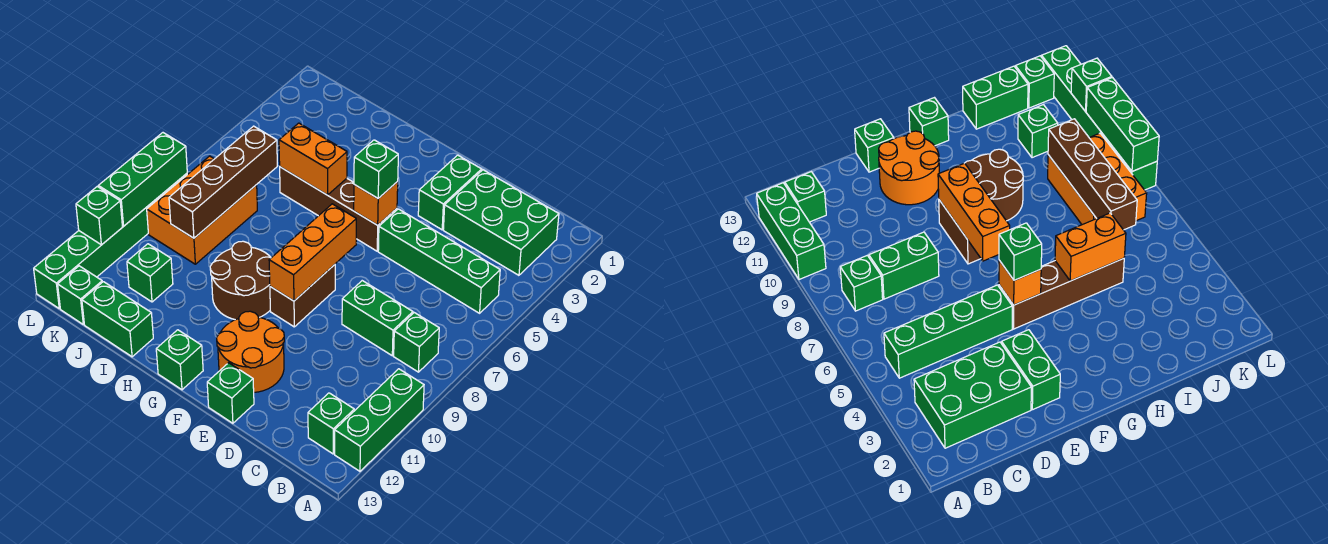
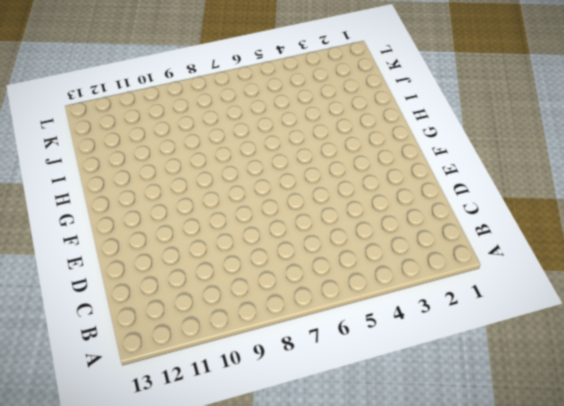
none -> green 1x3 brick [335,369,424,471]
none -> green 2x3 brick [443,170,559,275]
none -> green 1x4 brick [378,209,500,313]

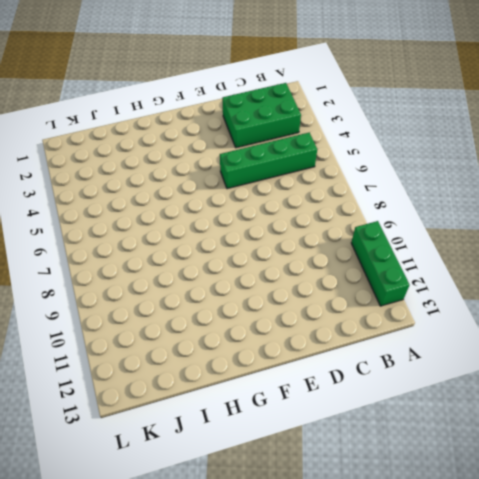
none -> green 1x1 brick [394,313,439,372]
none -> green 1x1 brick [308,393,354,454]
none -> green 1x2 brick [342,281,413,356]

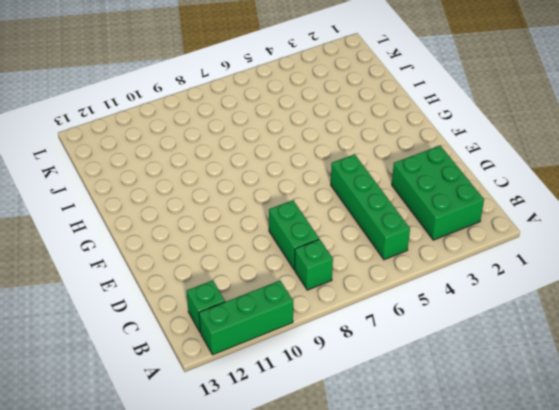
none -> green 1x2 brick [418,155,482,230]
none -> orange 2x2 round brick [217,311,284,392]
none -> green 1x1 brick [207,363,254,423]

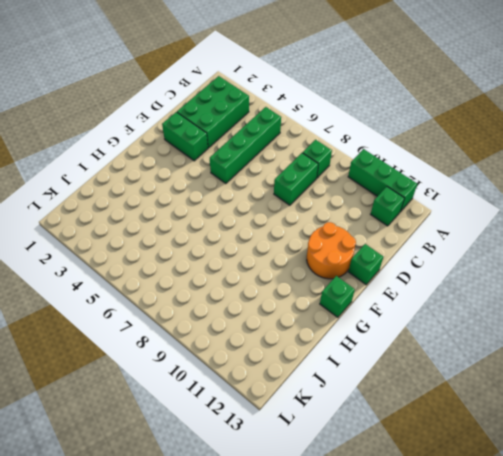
none -> brown 1x4 brick [280,167,397,251]
none -> brown 1x2 brick [270,265,335,327]
none -> brown 2x2 round brick [210,241,271,320]

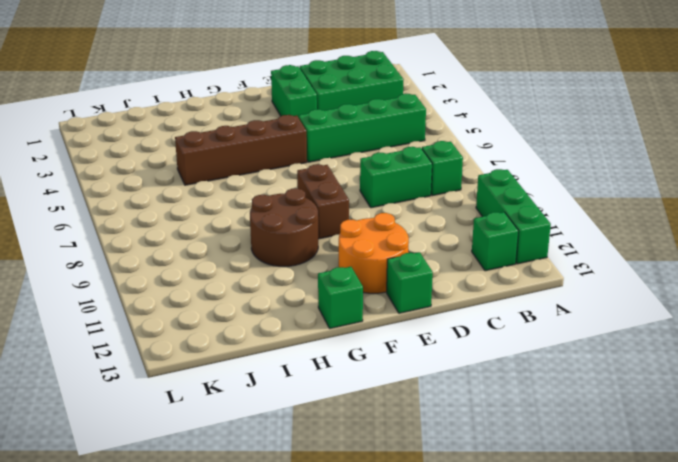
none -> green 1x2 brick [82,282,153,357]
none -> orange 2x3 brick [147,156,257,264]
none -> green 1x1 brick [127,244,173,302]

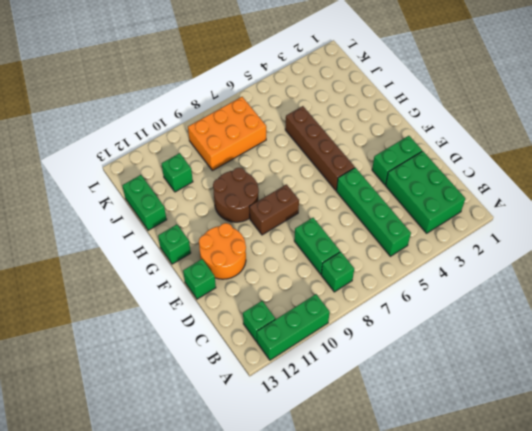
none -> green 1x1 brick [58,266,102,324]
none -> green 1x6 brick [34,174,187,309]
none -> orange 1x1 brick [354,182,398,225]

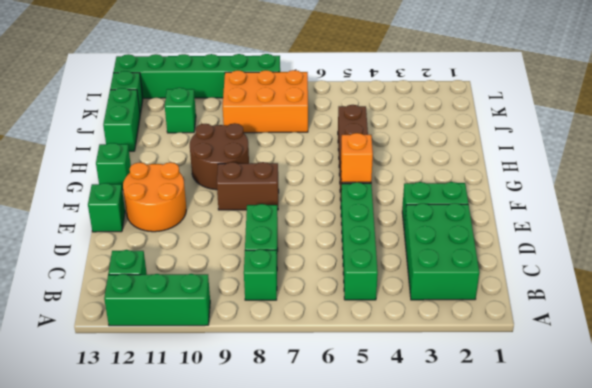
none -> orange 1x3 brick [269,204,356,301]
none -> orange 1x2 brick [279,123,347,195]
none -> brown 1x4 brick [169,126,277,238]

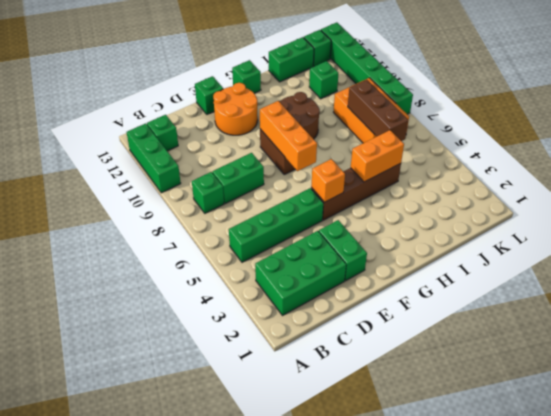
brown 1x3 brick [348,80,408,141] -> brown 1x4 brick [169,126,277,238]
none -> green 1x3 brick [98,133,187,226]
none -> green 1x1 brick [76,186,122,245]
none -> green 1x1 brick [354,140,398,198]

